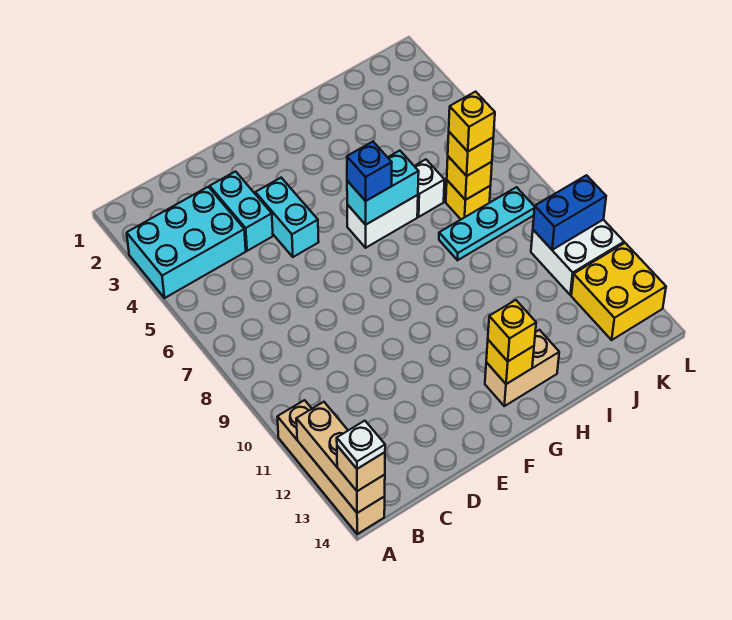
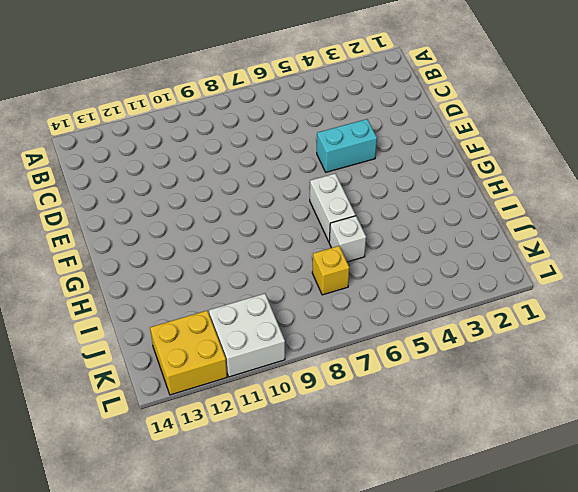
none -> cyan 2x3 brick [127,187,246,298]
none -> tan 1x4 brick [277,400,385,534]
none -> cyan 1x2 brick [210,172,273,251]

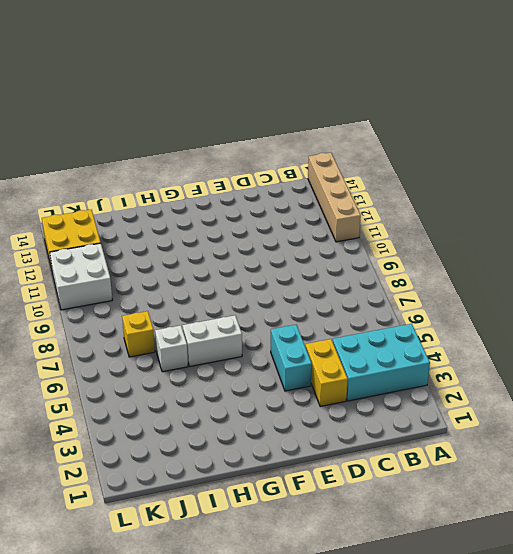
yellow 1x2 brick [305,339,348,407] -> cyan 1x2 brick [210,172,273,251]
none -> tan 1x2 brick [485,330,559,406]
none -> cyan 1x3 plate [439,187,535,260]
none -> tan 1x3 brick [296,402,385,513]

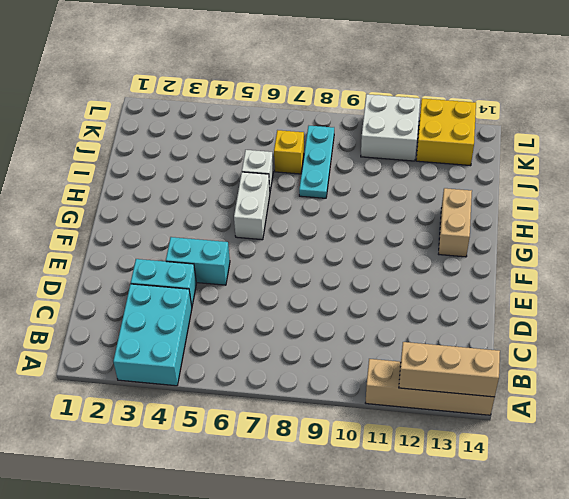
none -> cyan 1x2 brick [347,151,419,225]
none -> yellow 1x1 brick [486,340,534,384]
none -> yellow 1x1 brick [447,156,492,200]

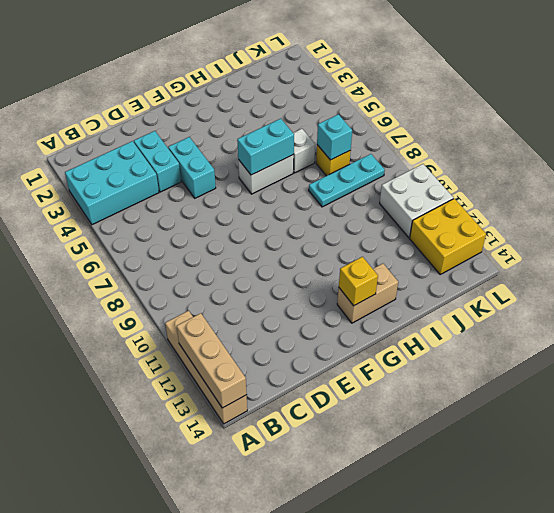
cyan 1x1 brick [317,114,352,160] -> yellow 1x1 brick [447,156,492,200]
none -> blue 1x2 brick [533,175,606,250]
none -> tan 1x1 brick [337,446,385,491]
none -> blue 1x1 brick [347,142,392,201]

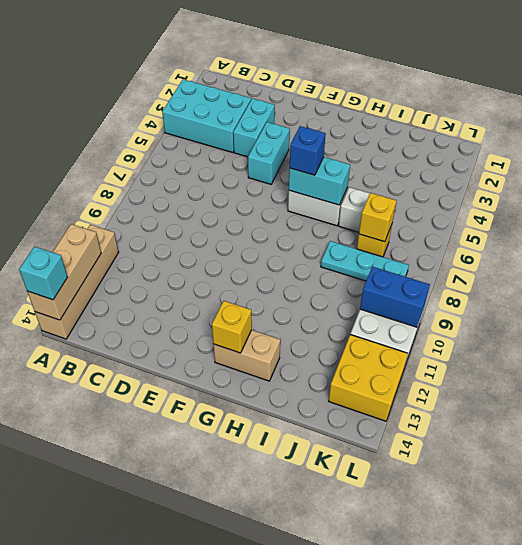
cyan 1x1 brick [19,247,67,300] -> tan 1x1 brick [337,446,385,491]
none -> yellow 1x1 brick [488,300,536,361]
none -> yellow 1x1 brick [448,132,493,176]
none -> white 1x1 plate [337,421,385,469]

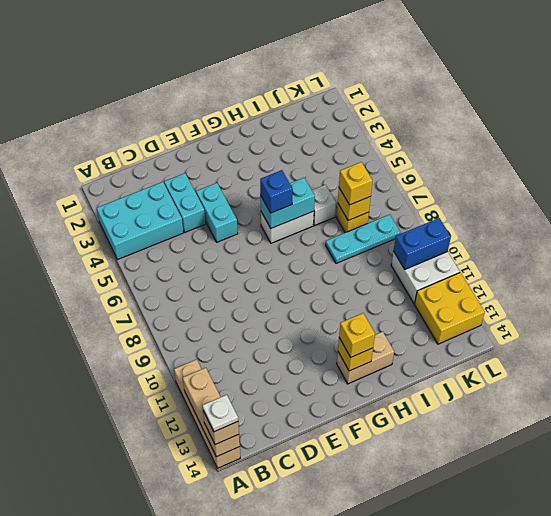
none -> yellow 1x1 brick [449,92,495,151]

